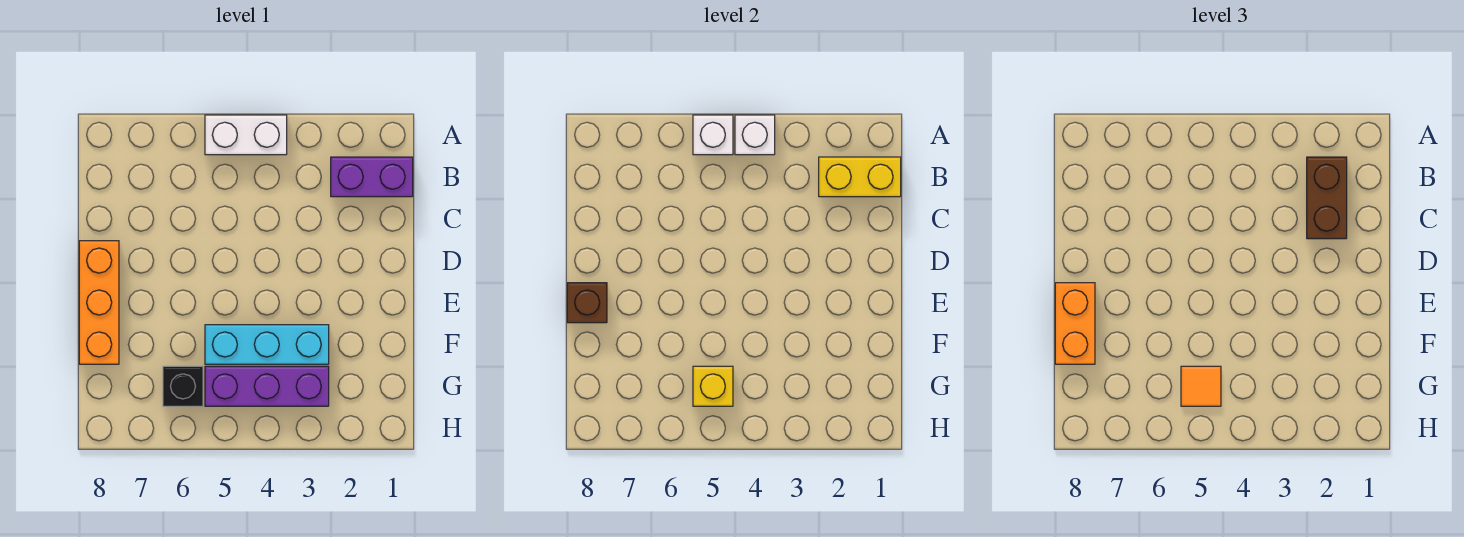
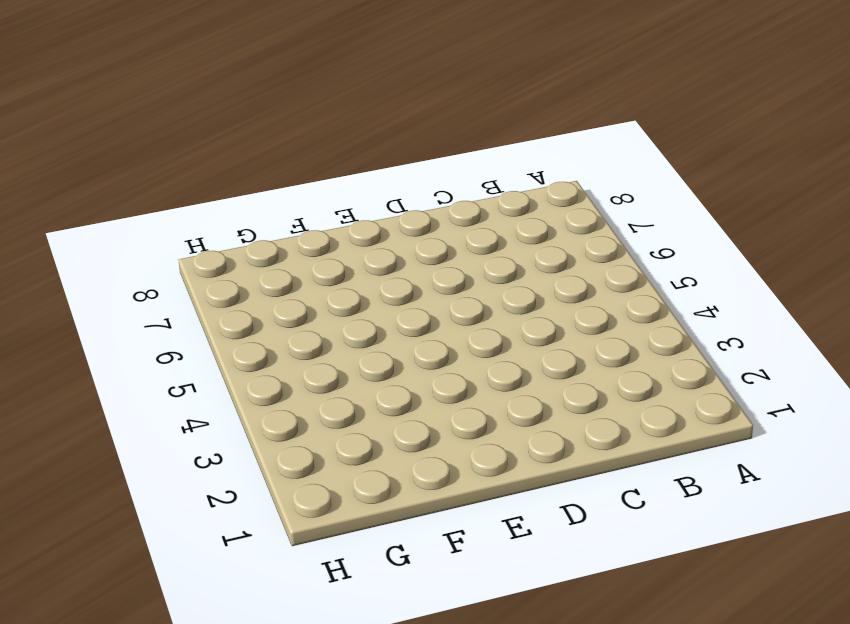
none -> white 1x2 brick [205,115,287,155]
none -> purple 1x2 brick [331,157,413,197]
none -> orange 1x3 brick [79,241,119,364]

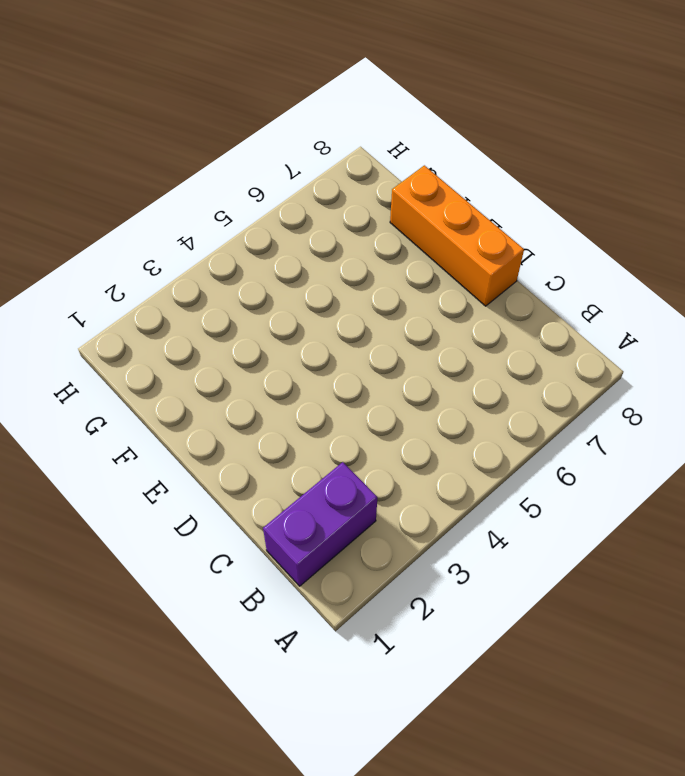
none -> white 1x2 brick [205,115,287,155]
none -> cyan 1x3 brick [205,325,329,364]
none -> purple 1x3 brick [205,366,329,406]

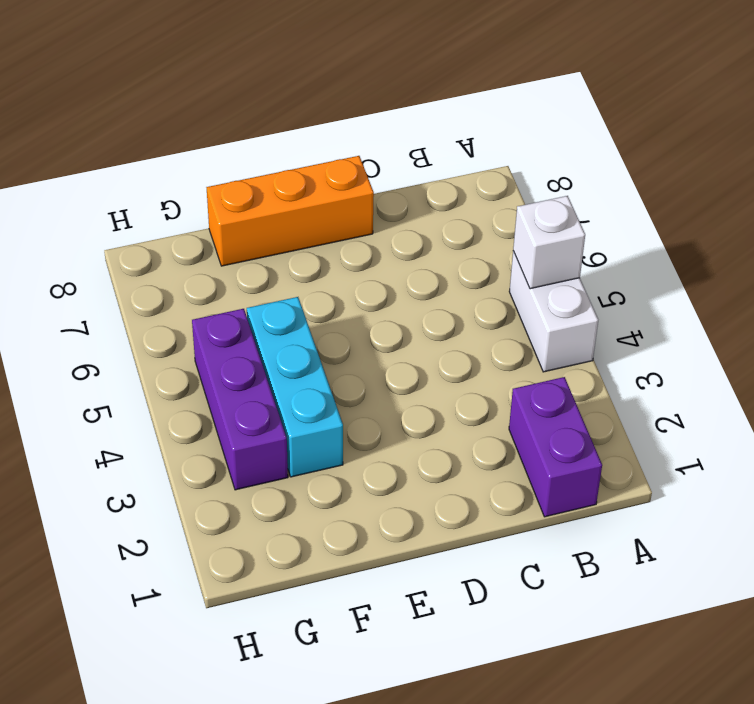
none -> black 1x1 brick [163,366,203,406]
none -> white 1x1 brick [735,115,775,155]
none -> yellow 1x2 brick [819,157,901,197]

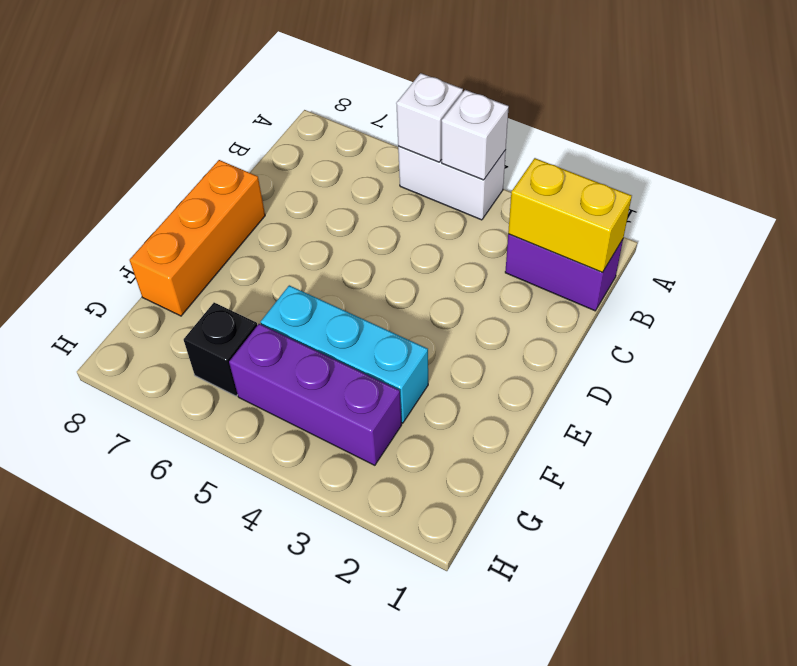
none -> brown 1x1 brick [567,283,607,323]
none -> yellow 1x1 brick [693,366,733,406]
none -> brown 1x2 brick [1307,157,1347,239]

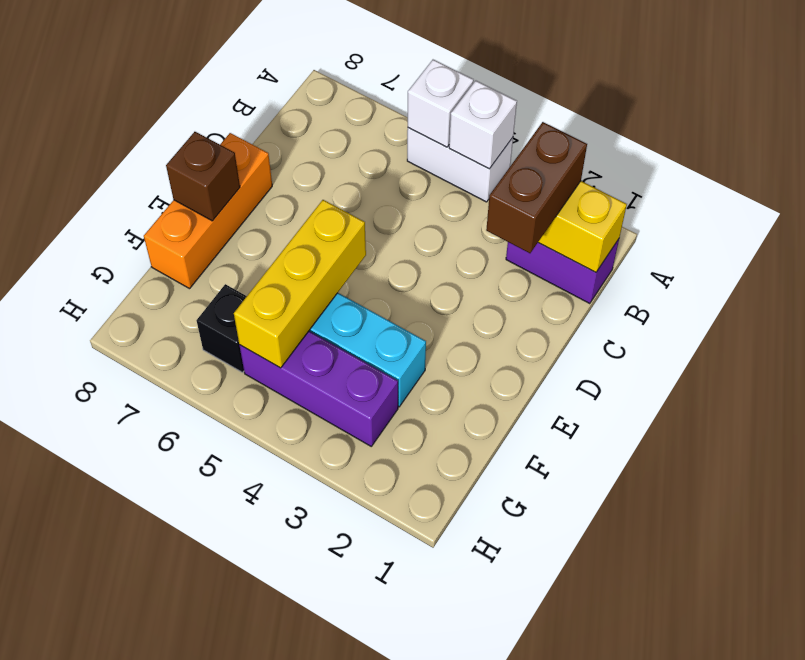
yellow 1x3 brick [234,200,366,368] -> yellow 1x1 brick [693,366,733,406]
none -> orange 1x2 brick [1055,283,1095,364]
none -> orange 1x1 tile [1181,366,1221,406]

